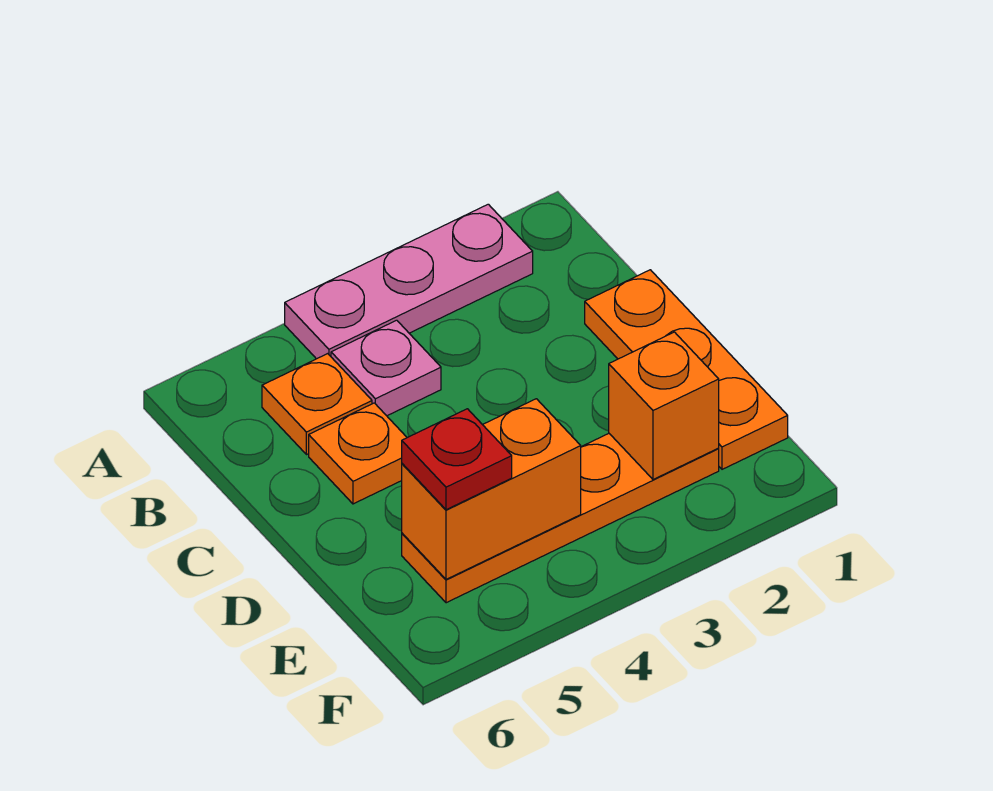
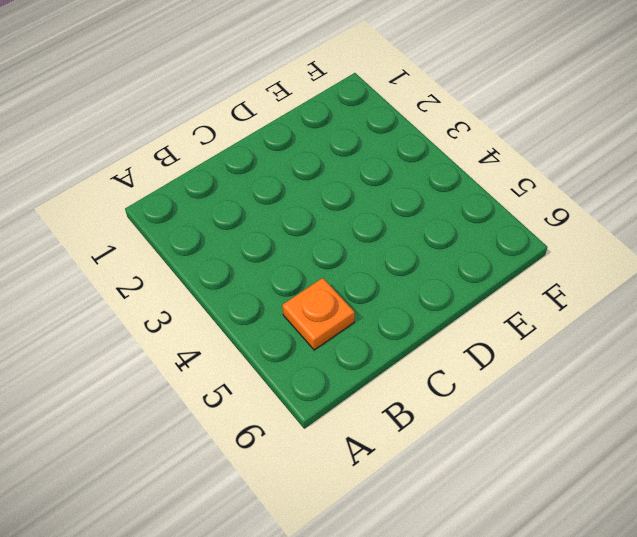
none -> pink 1x3 plate [285,204,533,359]
none -> pink 1x1 plate [331,320,441,416]

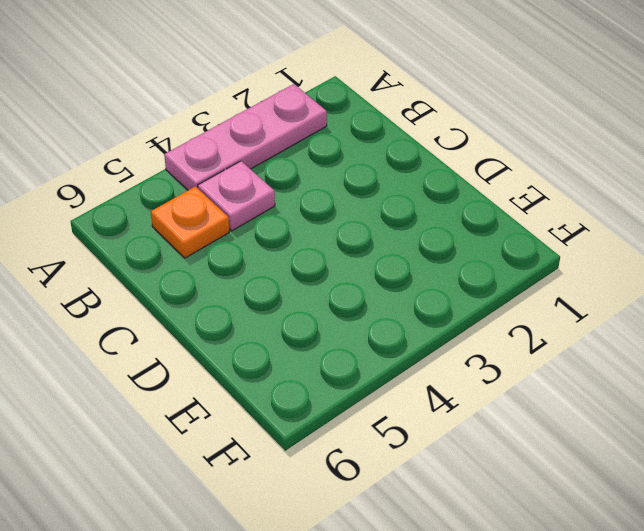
none -> orange 1x3 plate [585,270,788,469]
none -> orange 1x1 plate [309,403,407,504]

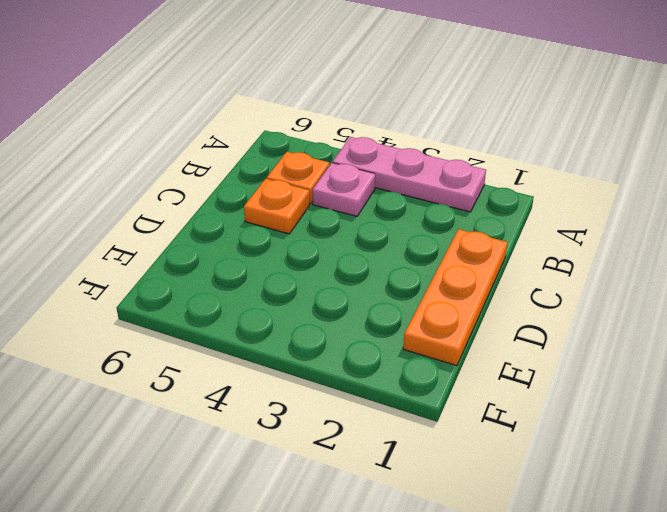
none -> orange 1x4 plate [402,434,719,603]
none -> orange 1x1 brick [609,332,719,480]

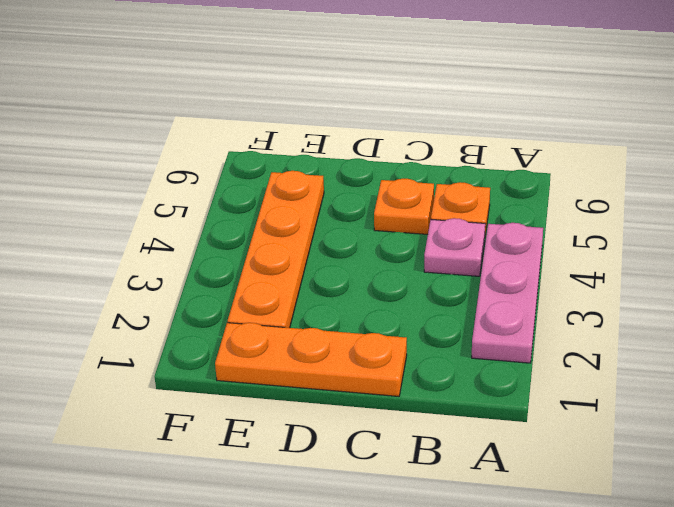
none -> orange 1x1 brick [609,332,719,480]
none -> orange 1x2 brick [402,399,581,579]

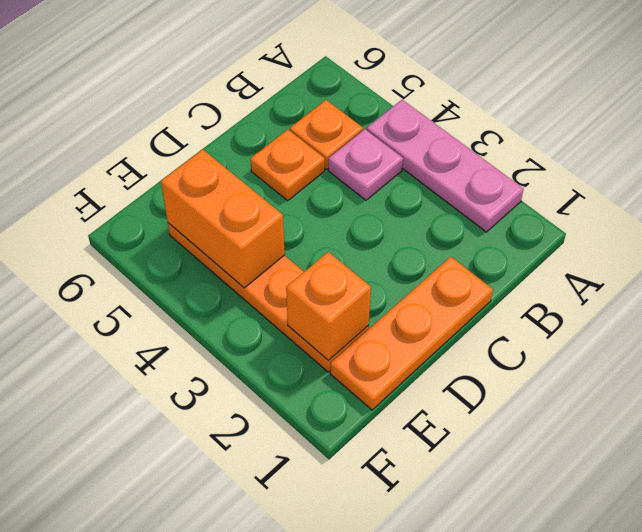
none -> red 1x1 plate [402,409,512,510]

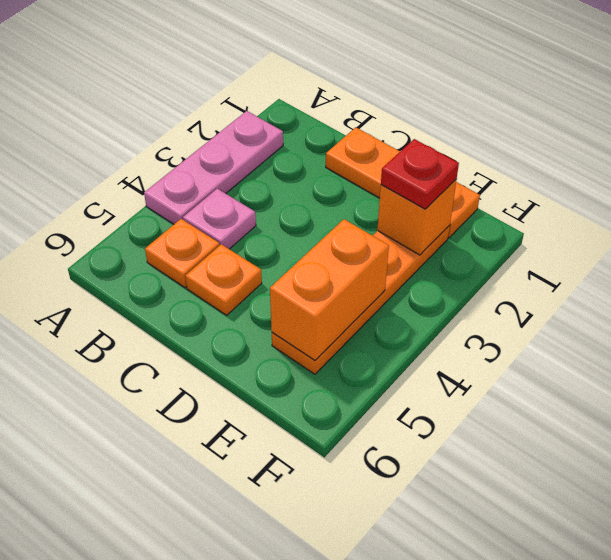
red 1x1 plate [381,139,459,209] -> red 1x1 plate moved to [402,409,512,510]

